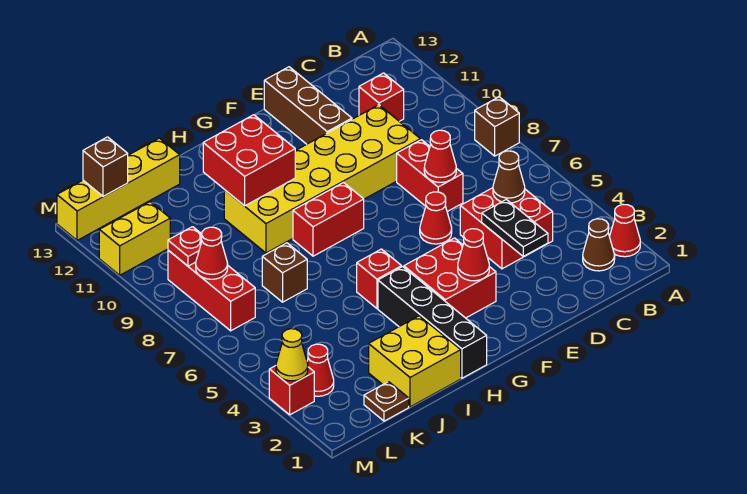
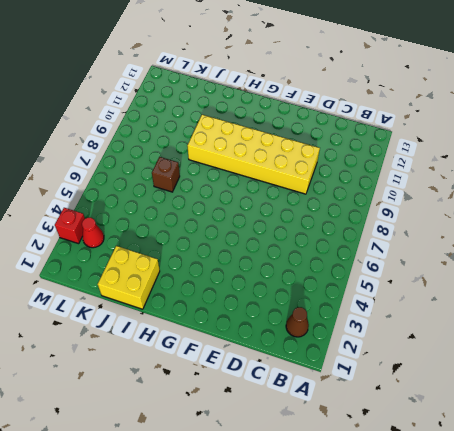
none -> red 1x1 cone [609,205,640,257]
none -> brown 1x1 brick [475,97,519,156]
none -> red 2x2 brick [460,188,553,269]
none -> red 1x1 brick [359,73,404,121]

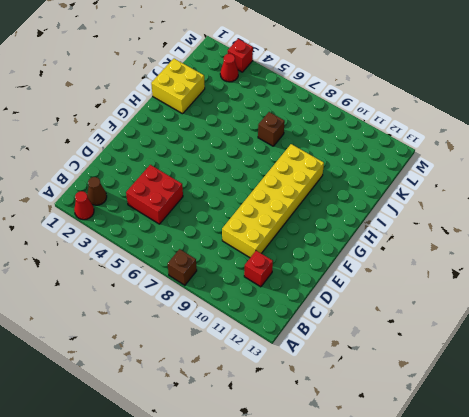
none -> red 1x2 brick [397,140,463,212]
none -> red 1x1 cone [420,192,452,244]
none -> brown 1x3 brick [264,67,352,144]
none -> red 2x2 brick [404,238,496,318]

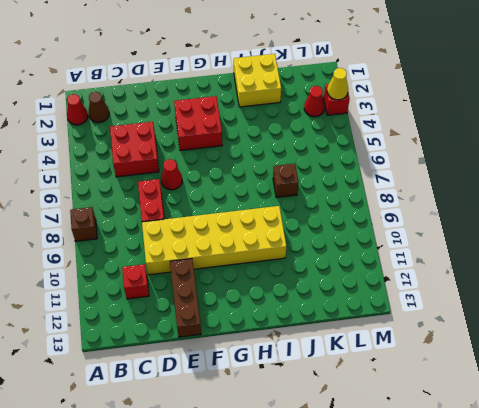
none -> red 1x2 brick [293,183,364,256]
none -> black 1x4 brick [378,267,487,378]
none -> red 1x1 brick [357,249,402,308]
none -> yellow 1x4 brick [57,138,180,240]

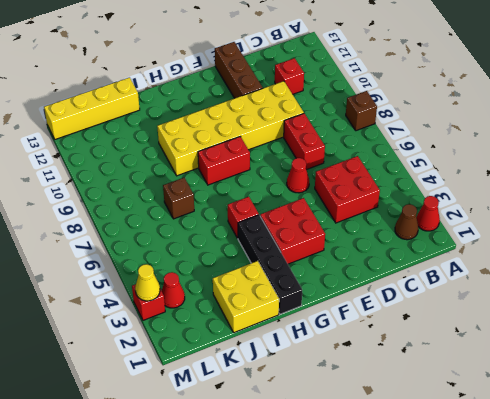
none -> brown 1x1 plate [364,382,409,421]
none -> red 1x3 brick [168,250,255,331]
none -> yellow 1x2 brick [99,202,170,275]
none -> brown 1x1 cone [493,151,525,203]

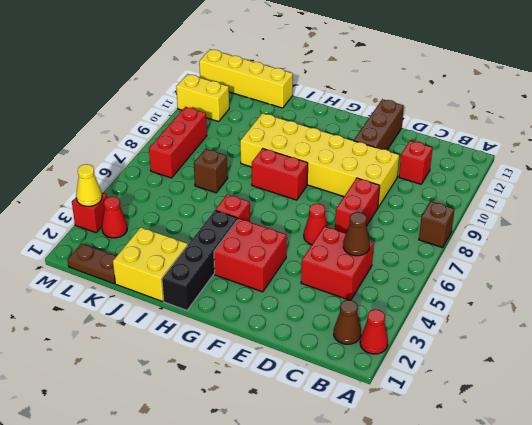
brown 1x2 plate [68,243,116,284] -> brown 1x1 plate [364,382,409,421]
none -> black 1x2 plate [482,199,548,256]
none -> red 1x1 cone [424,130,456,182]
none -> red 1x1 cone [458,229,489,281]
none -> red 2x2 brick [203,115,295,206]

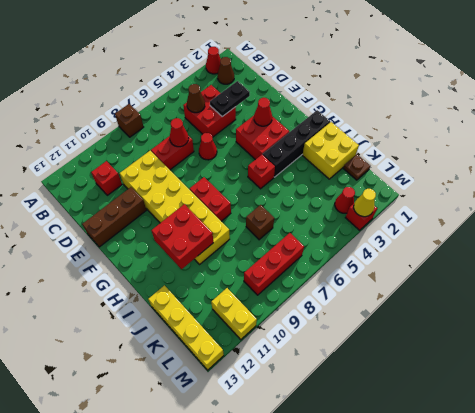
none -> red 1x1 cone [196,227,228,279]
none -> red 1x1 plate [168,227,202,266]
none -> brown 1x1 brick [83,137,128,196]

